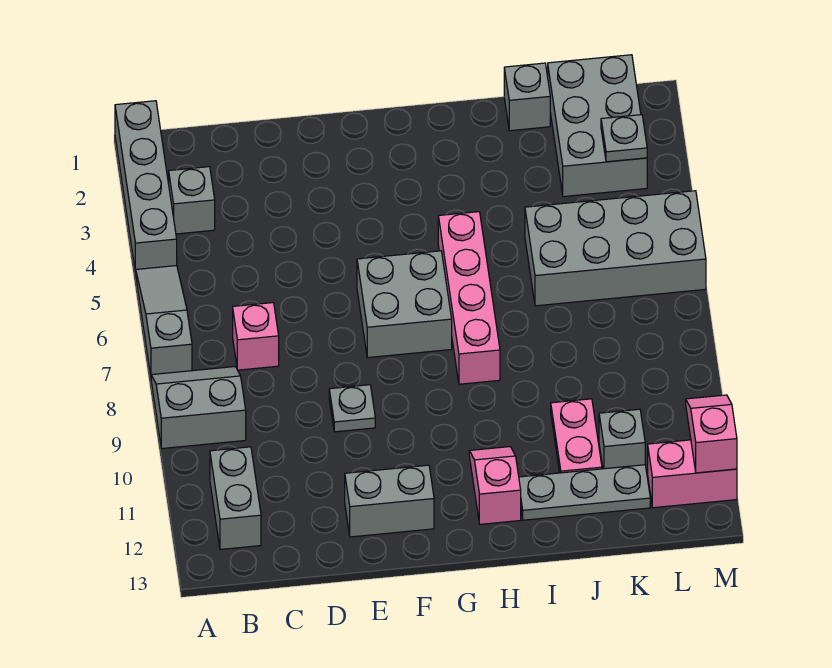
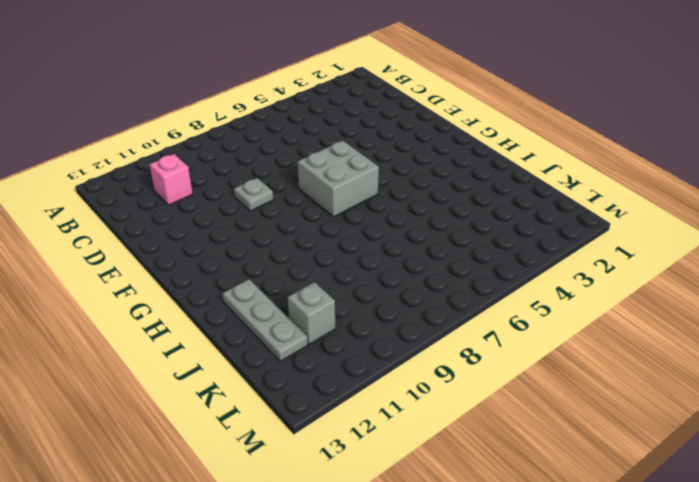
pink 1x1 brick [149,154,193,205] -> pink 1x1 brick moved to [233,303,279,370]
none -> grey 1x4 brick [115,101,177,273]
none -> grey 1x3 slope [136,266,192,376]
none -> grey 2x2 slope [151,367,246,449]

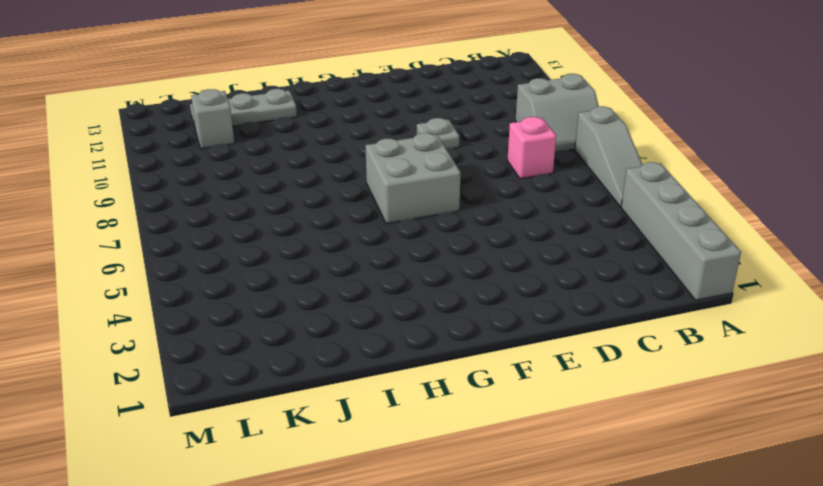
none -> grey 1x1 brick [169,167,215,234]
none -> grey 1x2 brick [210,447,261,549]
none -> grey 1x2 brick [345,465,434,537]

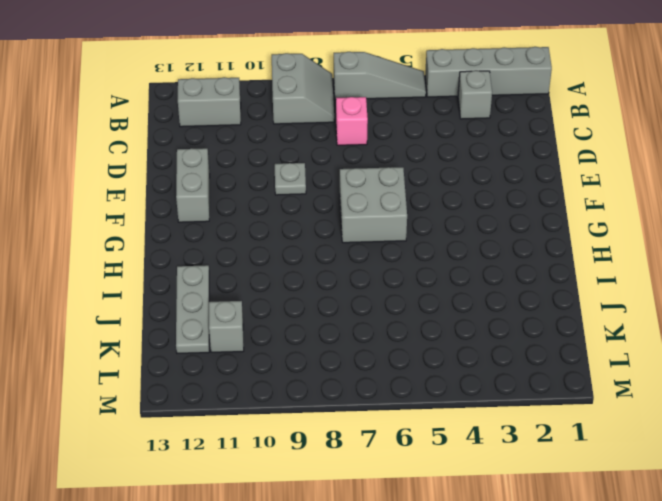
none -> pink 1x4 brick [438,212,500,384]
none -> pink 1x2 slope [469,447,521,524]
none -> grey 1x1 brick [504,63,550,131]

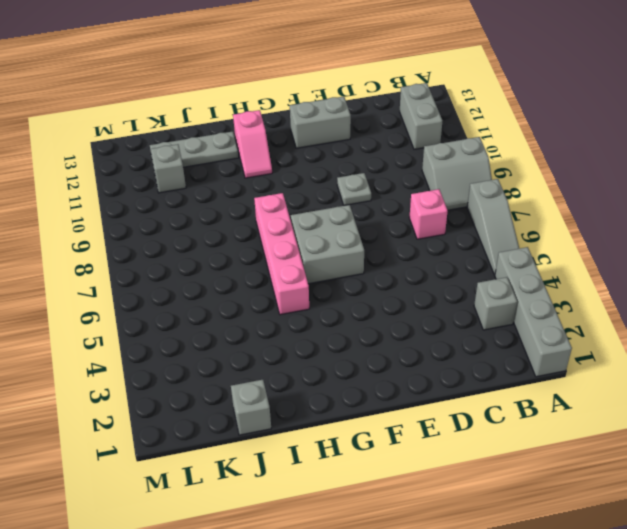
none -> grey 2x4 brick [525,191,706,306]
none -> pink 1x2 plate [551,399,602,473]
none -> grey 2x3 brick [548,55,647,197]

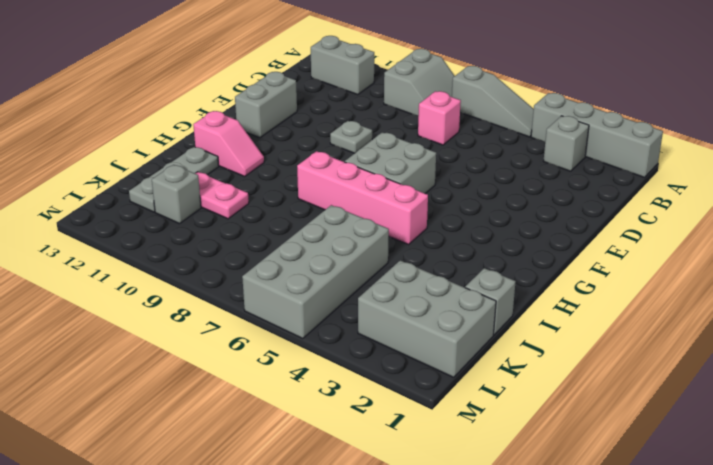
none -> pink 1x2 brick [648,440,737,508]
none -> grey 1x1 plate [601,115,647,162]
none -> pink 1x2 slope [686,395,737,473]

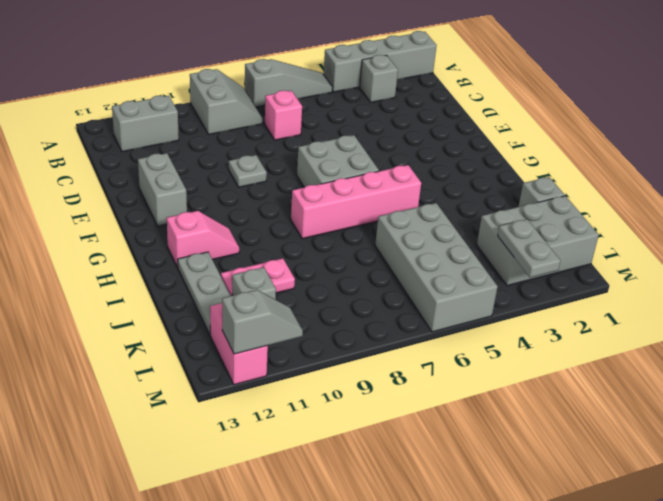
grey 1x2 plate [498,219,560,278] -> grey 1x1 plate [601,115,647,162]
grey 1x2 slope [222,290,303,354] -> pink 1x2 slope [686,395,737,473]

